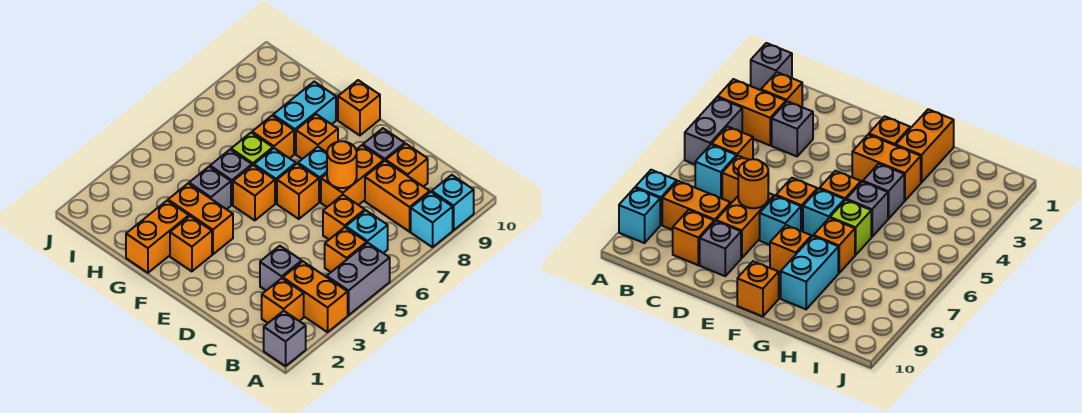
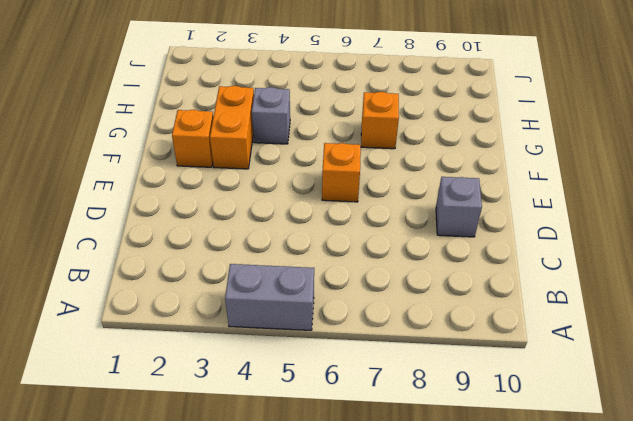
none -> grey 1x1 brick [264,311,306,366]
none -> orange 1x2 brick [283,261,348,332]
none -> cyan 1x1 brick [411,192,453,247]

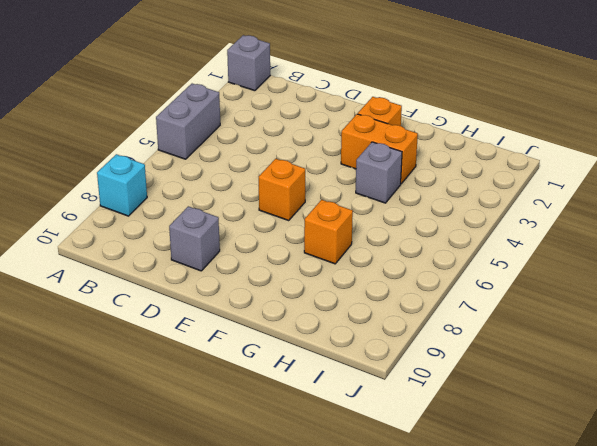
none -> orange 1x2 brick [283,261,348,332]
none -> cyan 1x1 brick [432,175,474,230]
none -> orange 1x1 brick [262,278,304,323]

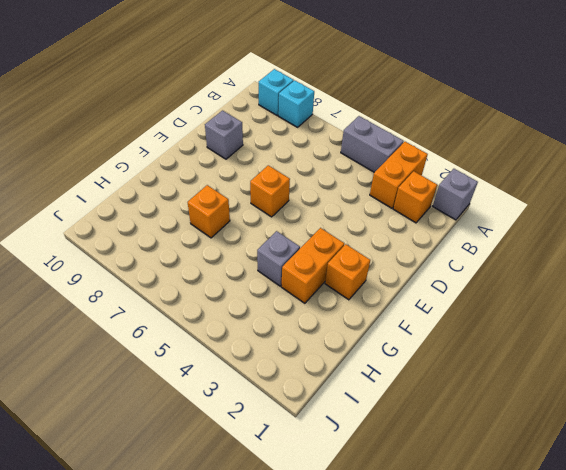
none -> orange 1x1 brick [325,227,367,272]
none -> cyan 1x1 brick [346,210,388,253]
none -> orange 1x2 brick [365,161,430,232]

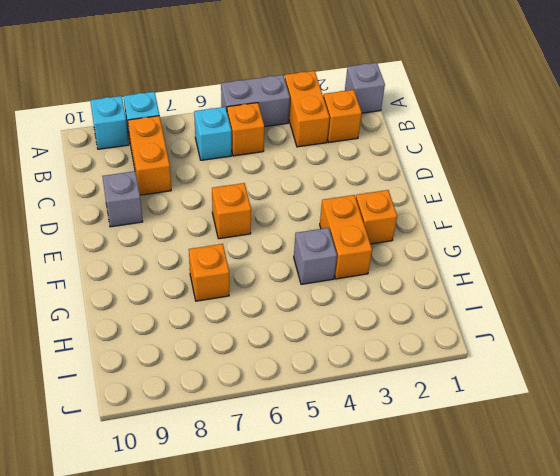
none -> grey 1x1 brick [260,246,302,290]
none -> orange 1x1 brick [323,195,365,240]
none -> orange 1x1 brick [386,144,428,187]

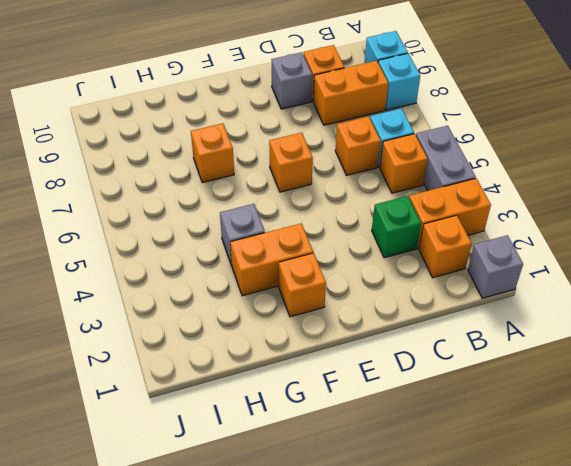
green 1x1 brick [372,196,421,258] -> grey 1x1 brick [260,246,302,290]
none -> orange 1x2 brick [321,145,384,207]
none -> cyan 1x1 brick [298,147,327,202]
none -> orange 1x1 brick [233,165,275,220]

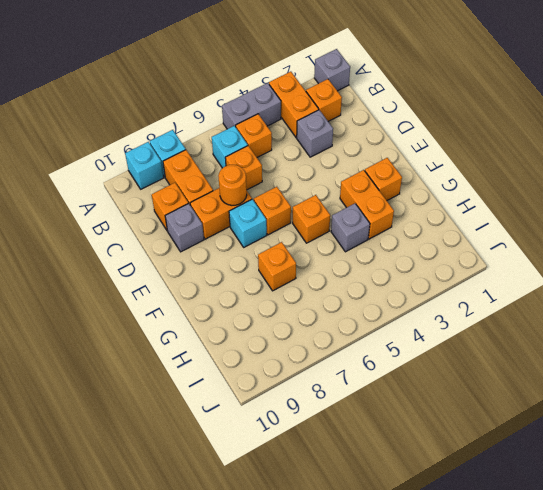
none -> cyan 1x1 brick [254,148,296,203]
none -> orange 1x1 brick [296,114,338,159]
none -> orange 1x1 brick [338,80,380,135]

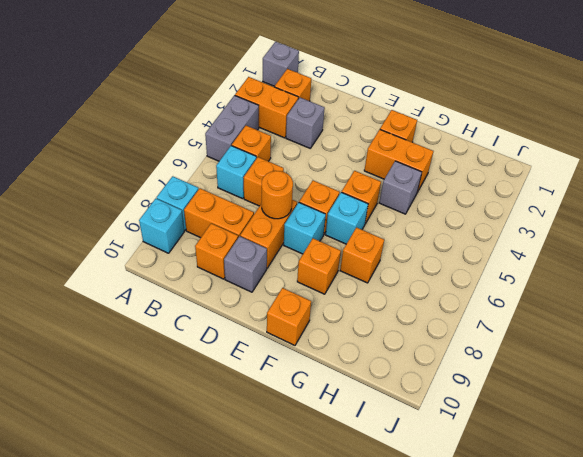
none -> orange 1x2 brick [126,201,189,273]
none -> grey 1x1 brick [210,150,252,205]
none -> lime 1x1 brick [231,133,273,165]

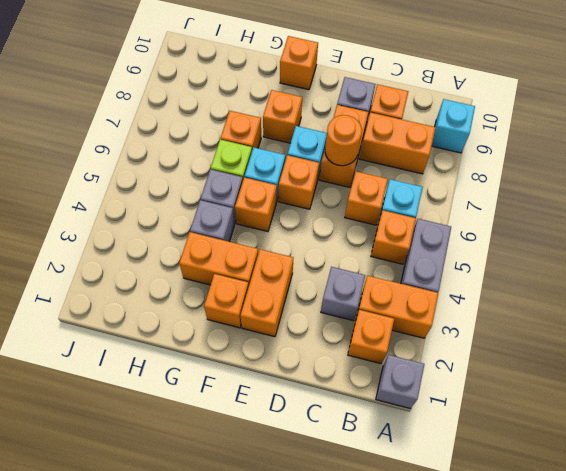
orange 1x2 brick [241,249,293,337] -> orange 1x2 brick moved to [126,201,189,273]
none -> cyan 1x1 brick [411,192,453,247]
none -> cyan 1x2 brick [273,82,336,154]

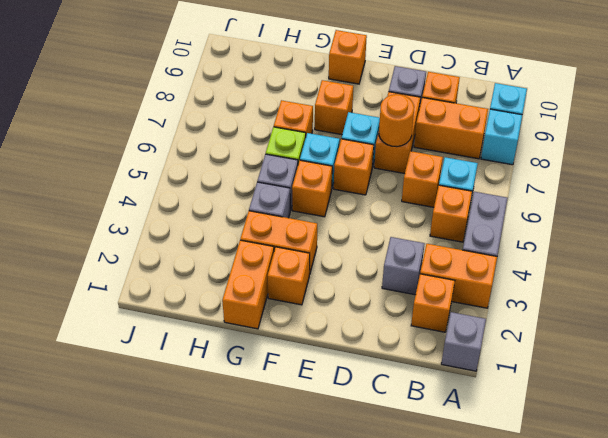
none -> cyan 1x2 brick [273,82,336,154]

